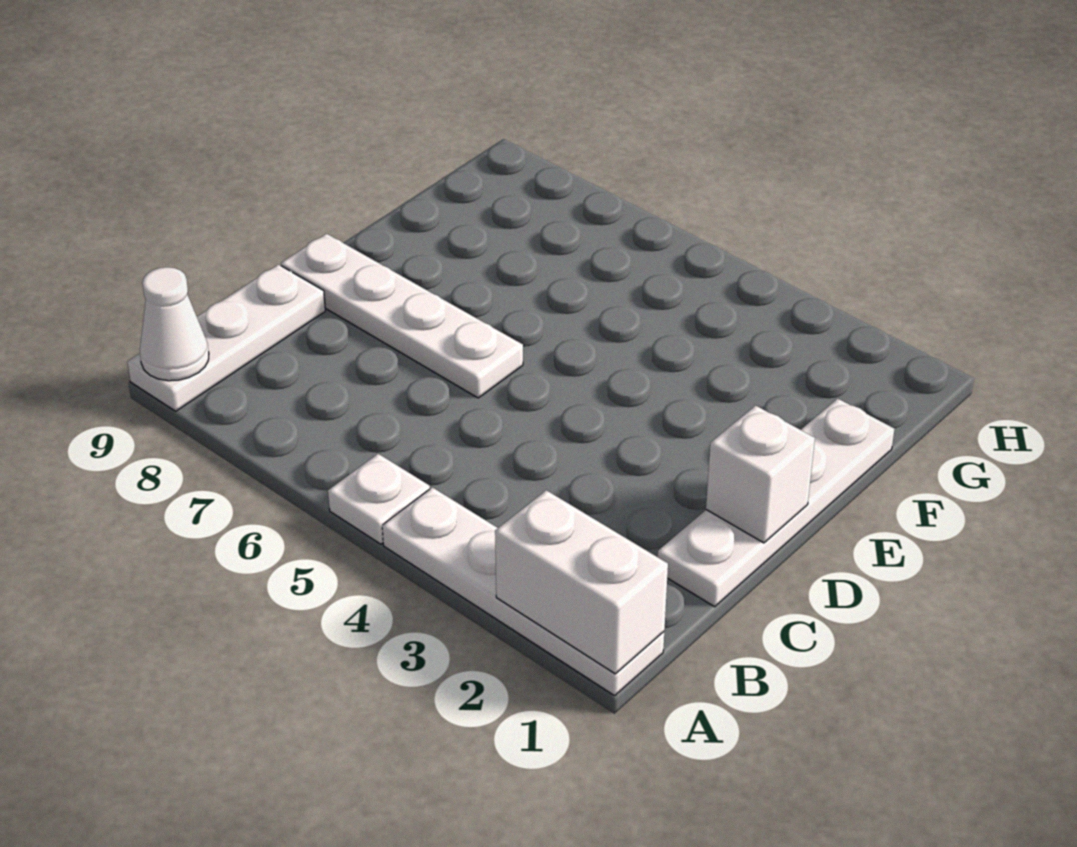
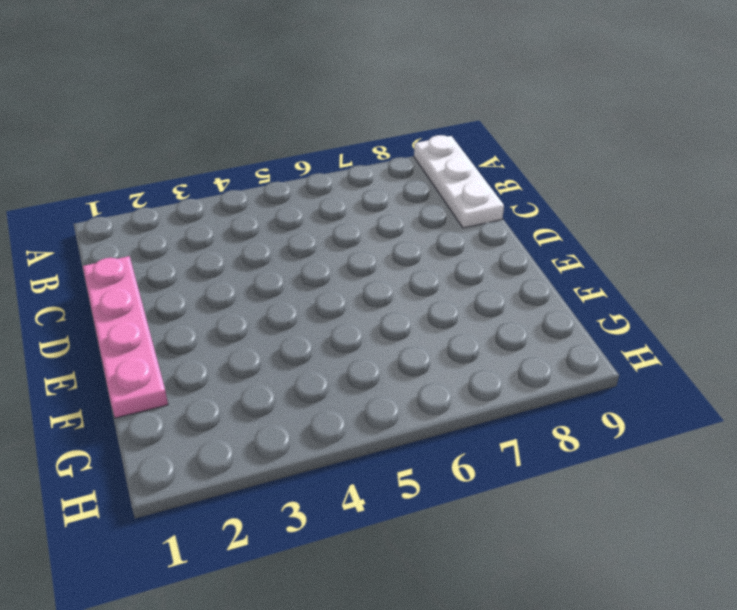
pink 1x4 plate [83,256,168,418] -> white 1x4 plate [658,398,894,607]
none -> white 1x4 plate [382,487,664,696]
none -> white 1x1 plate [328,454,430,544]

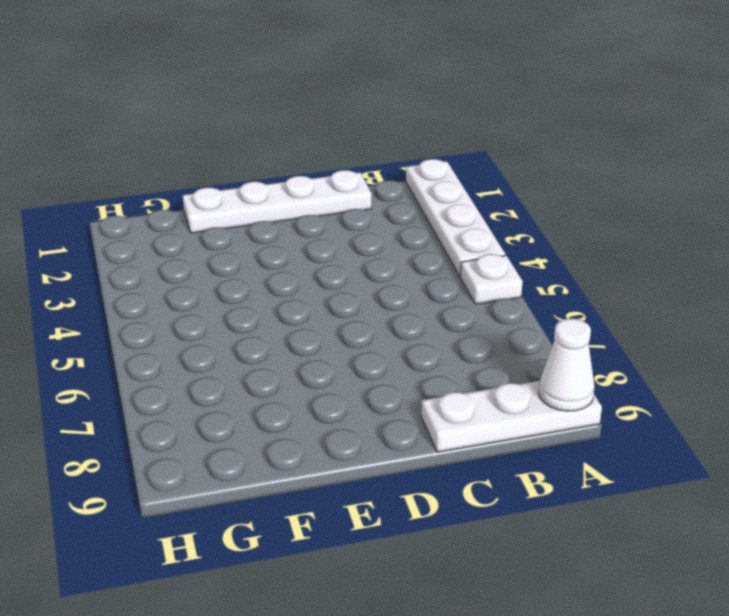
none -> white 1x4 plate [281,234,523,398]
none -> white 1x2 brick [495,490,668,674]

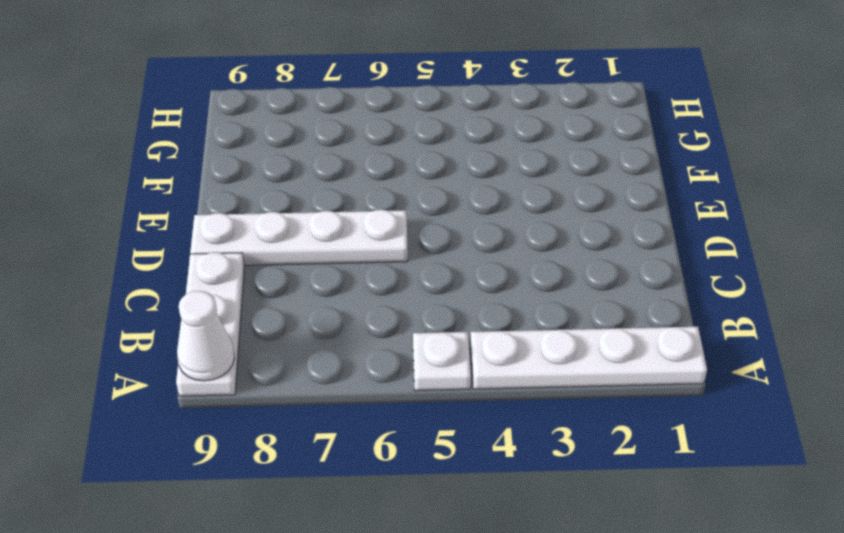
none -> white 1x4 plate [658,398,894,607]
none -> white 1x2 brick [495,490,668,674]

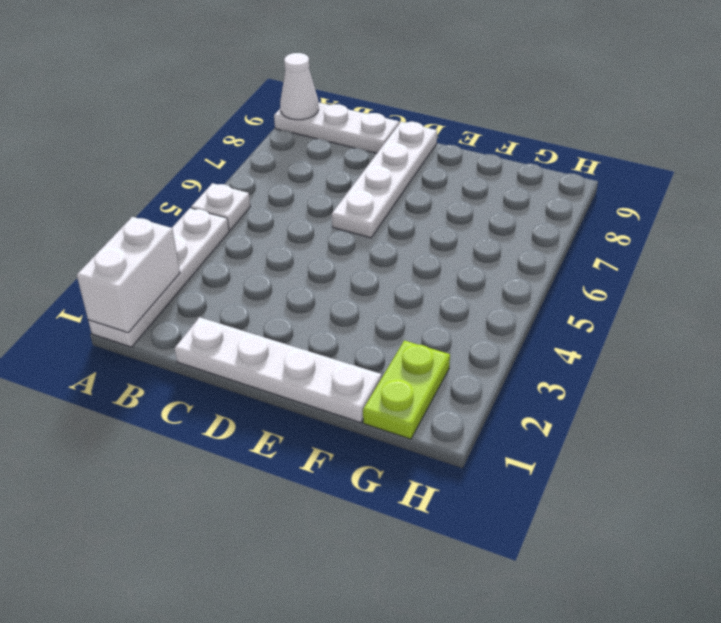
lime 1x2 plate [363,340,450,439] -> none
none -> white 1x1 brick [706,405,815,543]

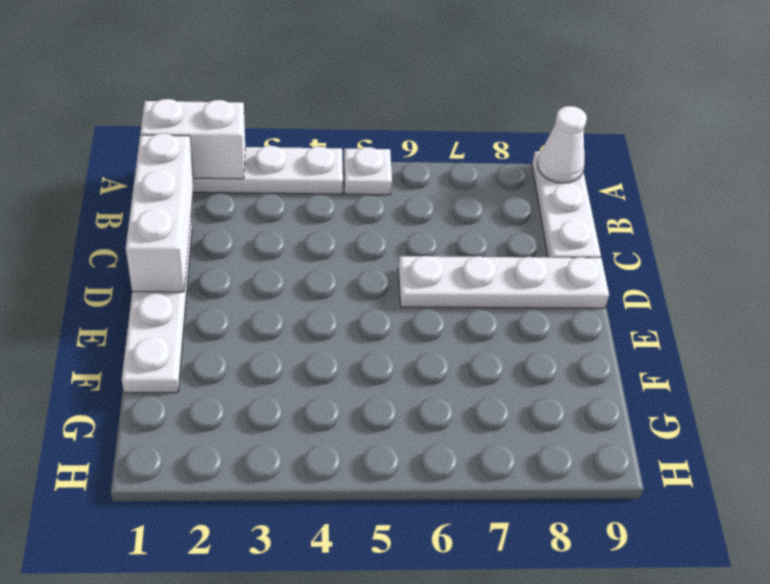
white 1x3 brick [126,134,194,292] -> white 1x1 brick [706,405,815,543]

